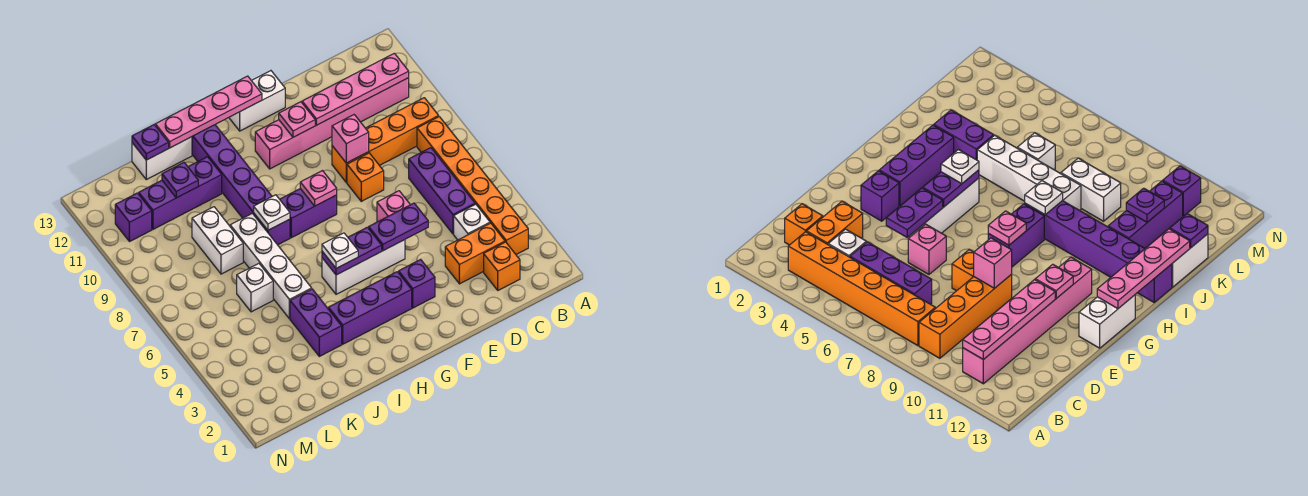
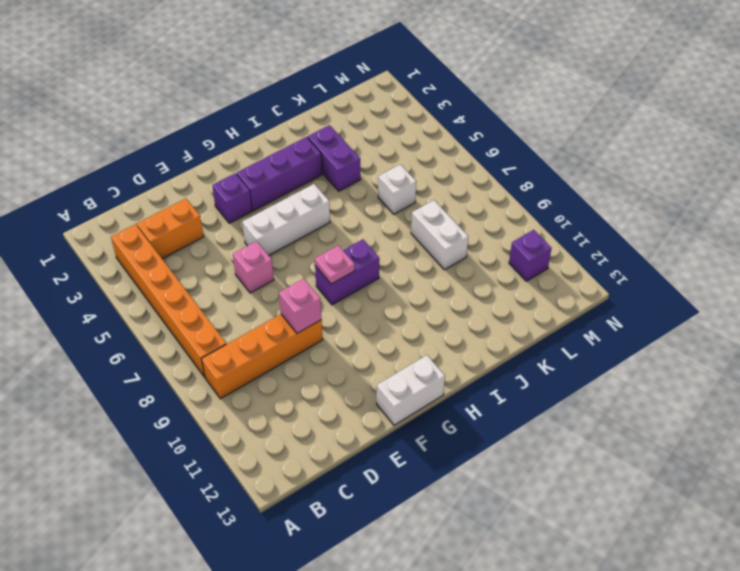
none -> pink 1x6 brick [255,78,409,169]
none -> orange 1x1 brick [484,242,520,290]
none -> white 1x1 brick [454,204,490,240]
none -> purple 1x3 brick [409,148,475,234]

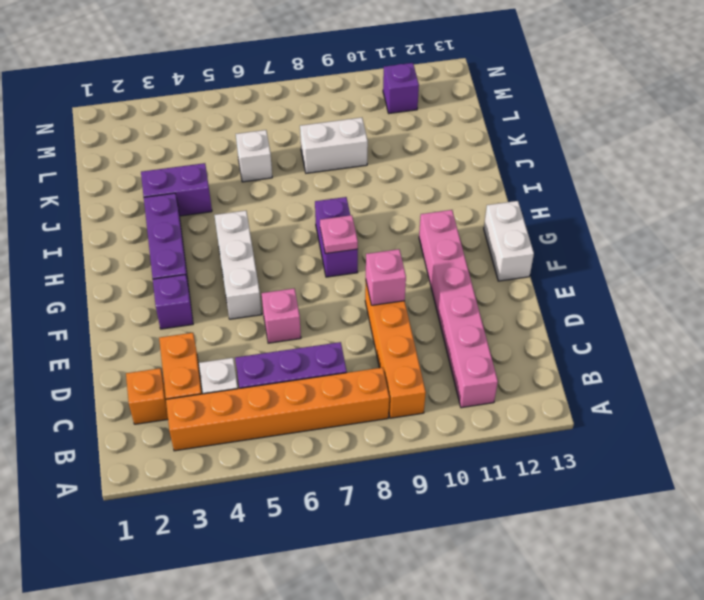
none -> orange 1x1 brick [347,153,384,201]
none -> purple 1x6 brick [192,125,290,245]
none -> white 1x4 brick [230,213,312,319]
none -> purple 1x3 brick [139,157,222,229]

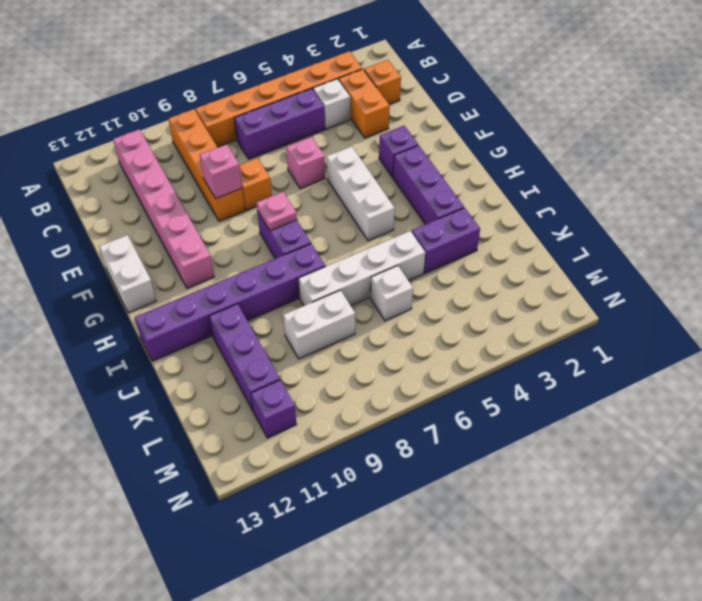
none -> white 1x2 brick [132,137,192,180]
none -> pink 1x4 plate [302,53,409,125]
none -> purple 1x2 plate [369,203,428,251]
none -> pink 1x1 plate [279,102,315,137]

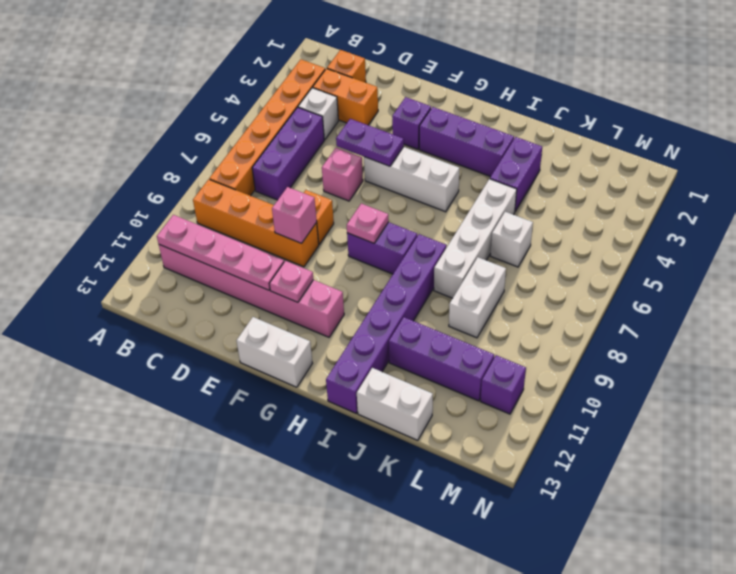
none -> purple 1x2 plate [322,227,382,275]
none -> pink 1x4 plate [155,76,262,148]
none -> white 1x1 plate [254,195,290,230]
none -> purple 1x1 plate [162,163,198,198]

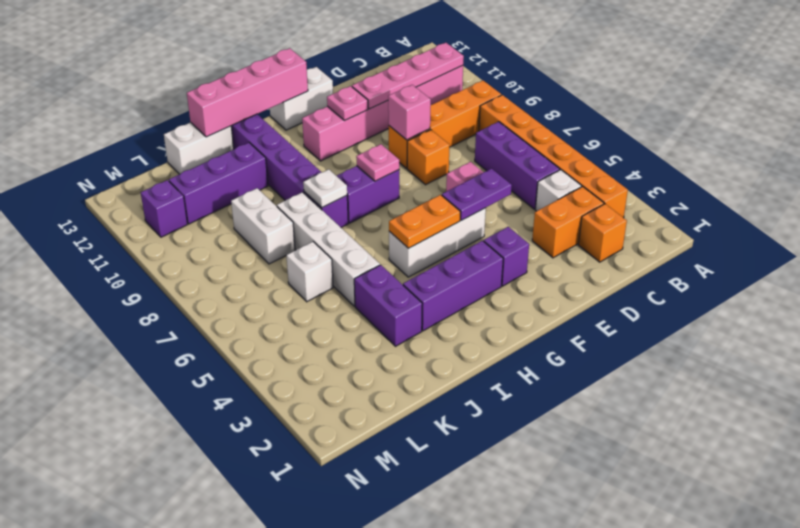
orange 1x2 plate [389,195,460,248] -> purple 1x2 plate [322,227,382,275]
pink 1x4 brick [187,48,308,137] -> pink 1x4 plate [155,76,262,148]
none -> purple 1x1 plate [162,163,198,198]
none -> purple 1x1 plate [132,125,169,160]
none -> white 1x1 plate [322,233,358,268]

